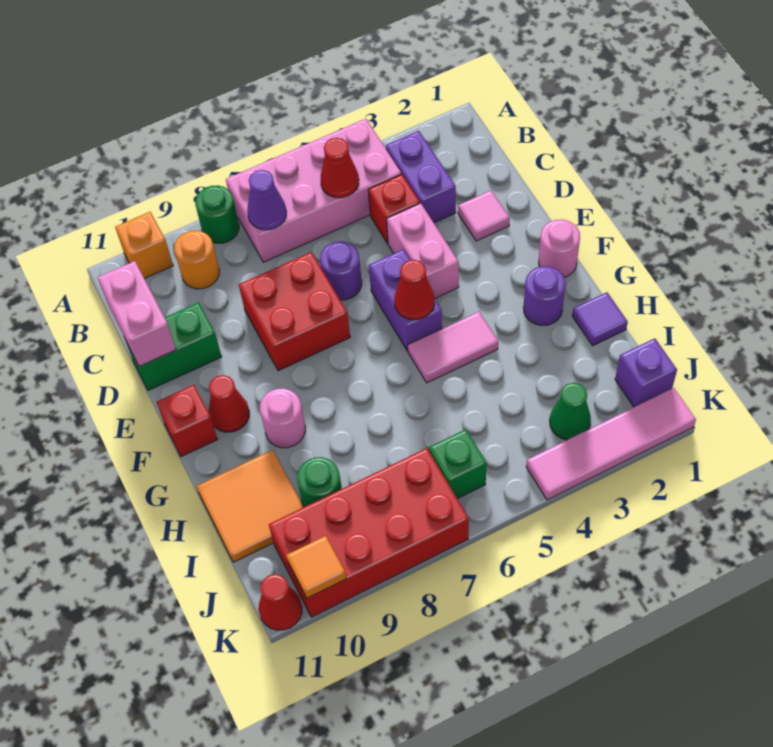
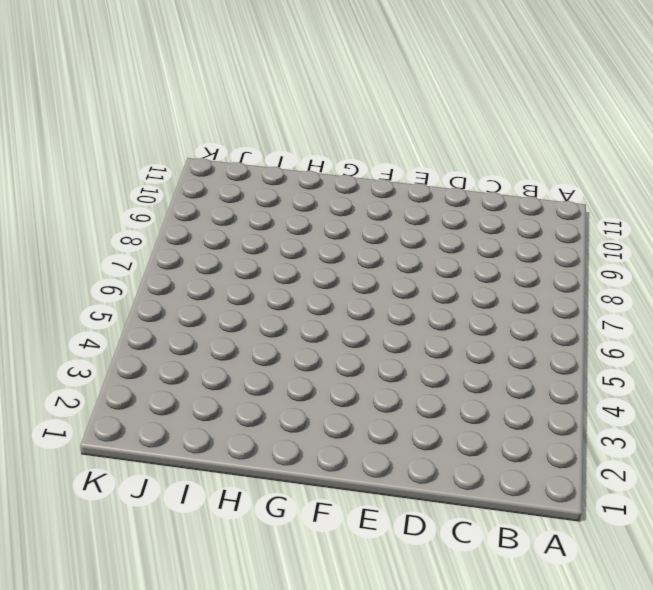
none -> pink 2x4 brick [226,119,401,262]
none -> green 1x1 round brick [195,185,239,243]
none -> orange 1x1 brick [115,212,173,279]
none -> purple 1x2 brick [386,131,456,223]

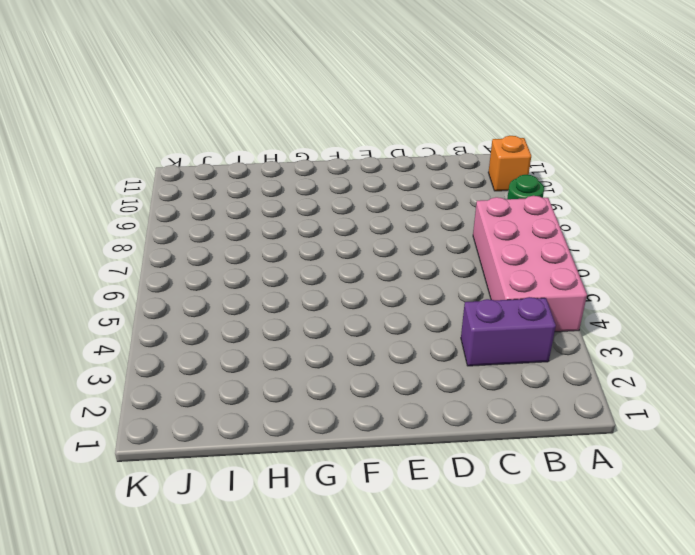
none -> orange 1x1 round brick [174,231,219,289]
none -> red 1x1 brick [368,174,420,244]
none -> pink 1x1 tile [458,191,510,241]
none -> pink 1x2 brick [387,203,459,299]

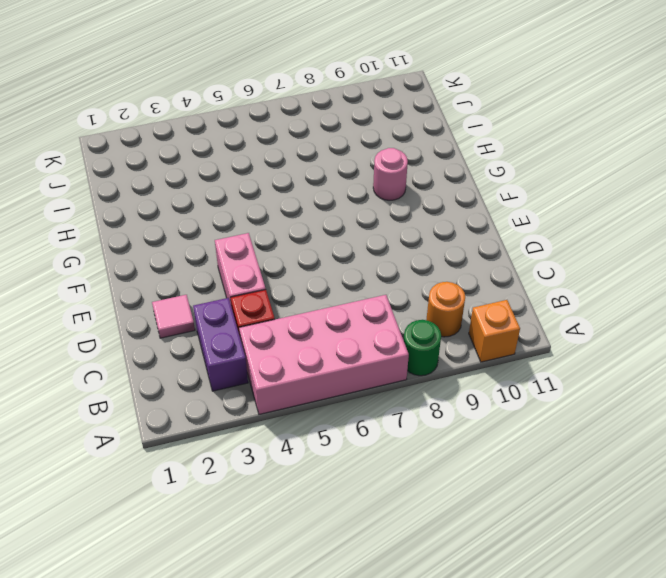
none -> purple 1x1 round brick [320,241,362,300]
none -> red 2x2 brick [239,252,350,371]
none -> green 1x2 brick [125,302,222,390]
none -> purple 1x2 brick [369,249,442,351]

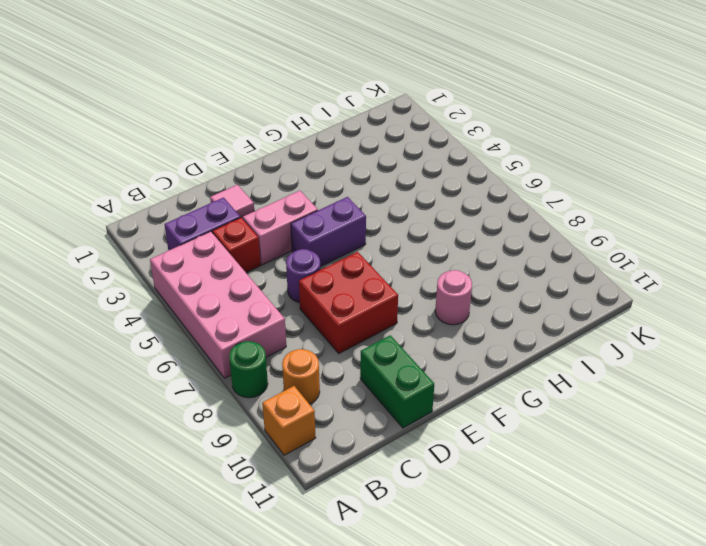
none -> pink 1x1 round brick [539,220,580,277]
none -> red 1x1 cone [209,375,249,432]
none -> red 1x1 brick [157,385,218,457]
none -> purple 1x1 round brick [524,266,565,325]

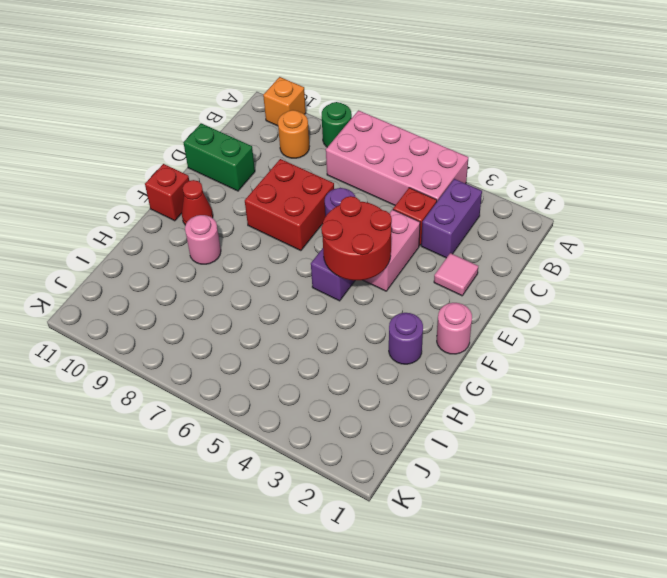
red 2x2 round brick [321,196,392,280] -> red 1x1 cone [394,260,434,320]
none -> pink 1x2 tile [408,312,498,383]
none -> purple 1x1 tile [572,292,628,346]
none -> orange 2x2 tile [196,450,303,562]
none -> green 1x1 round brick [297,457,342,507]

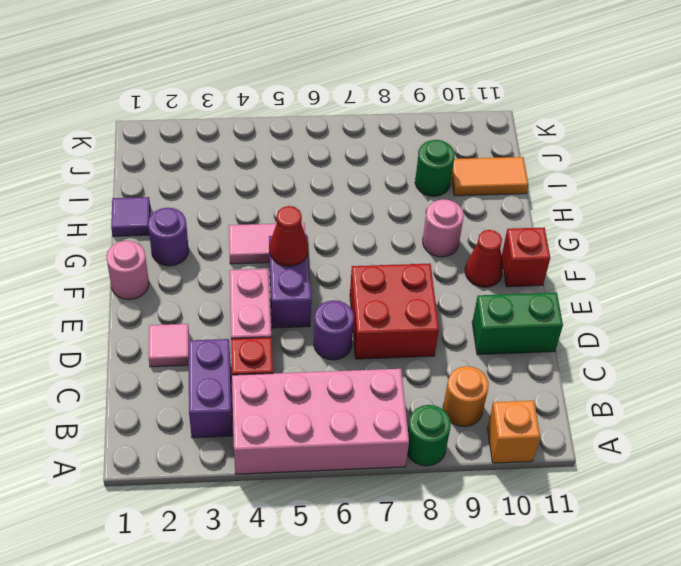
orange 1x2 tile [451,157,528,196] -> orange 2x2 tile [196,450,303,562]
none -> purple 1x1 brick [615,338,677,407]
none -> green 1x1 cone [550,383,591,440]
none -> green 1x1 brick [429,429,487,499]
none -> red 2x4 brick [269,448,469,617]

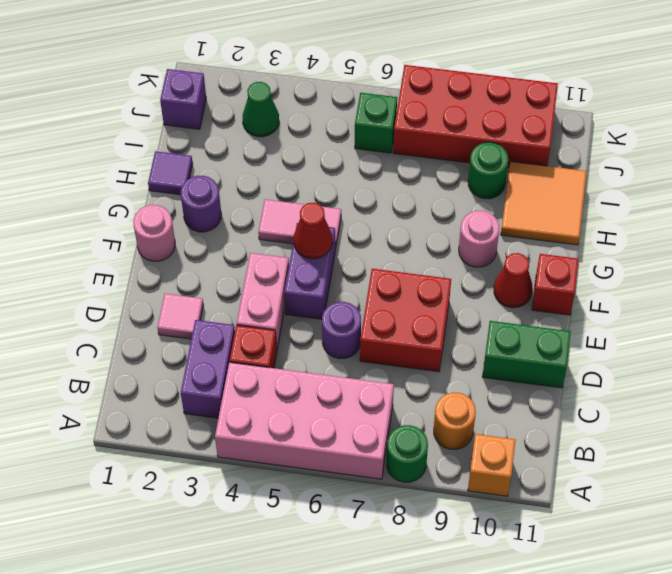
none -> pink 1x4 tile [526,388,696,500]
none -> red 1x1 cone [259,574,302,630]
none -> red 1x1 cone [321,138,359,198]
none -> purple 1x1 cone [247,170,287,230]

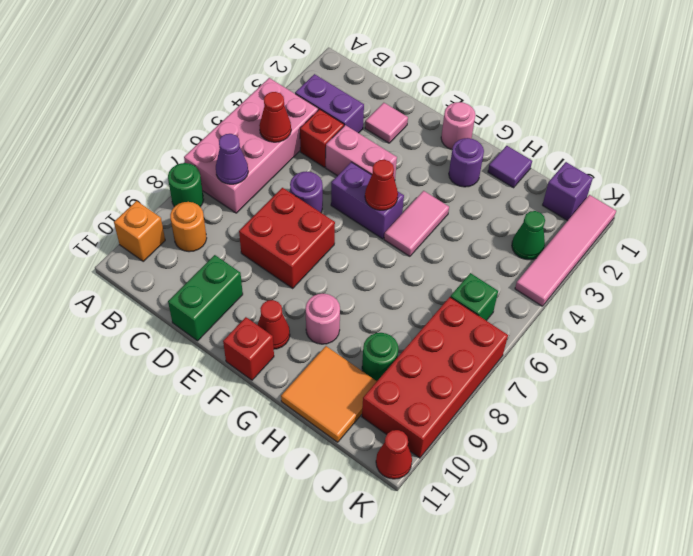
none -> pink 1x2 brick [98,261,176,366]
none -> orange 1x1 tile [286,536,346,598]

